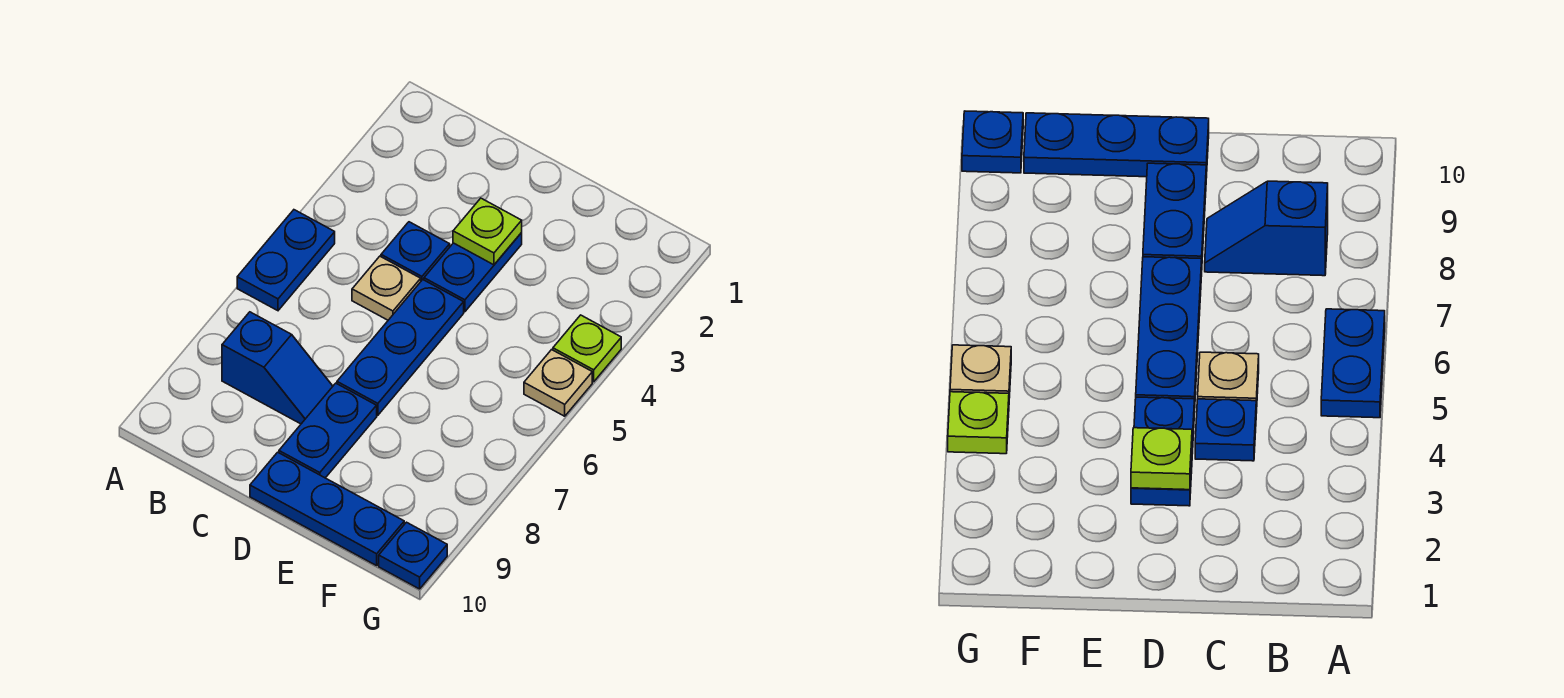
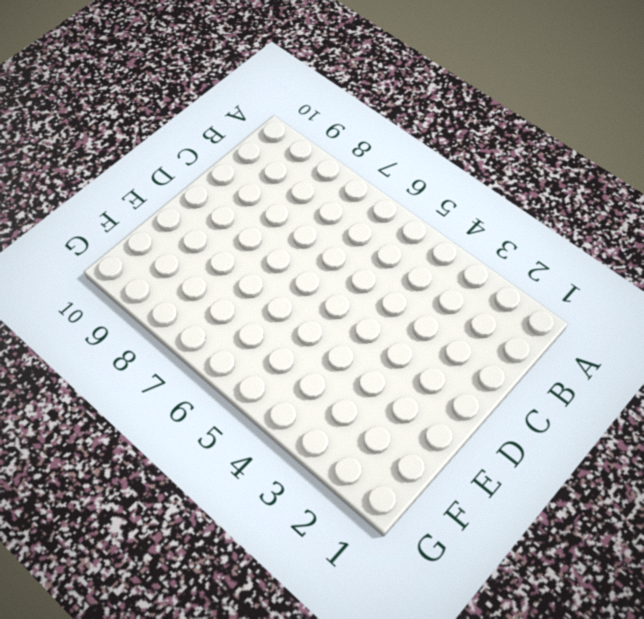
none -> blue 1x2 plate [237,210,335,311]
none -> blue 1x2 slope [222,312,333,424]
none -> blue 1x1 plate [381,222,450,281]

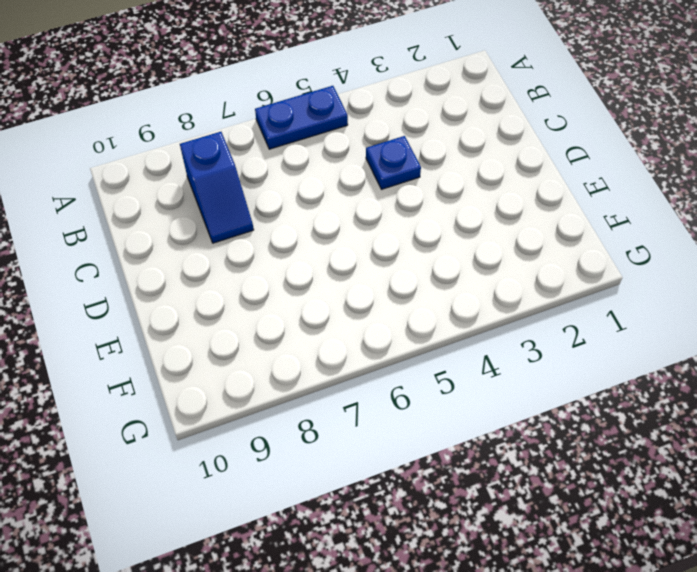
none -> tan 1x1 plate [352,256,421,320]
none -> blue 1x2 plate [424,233,522,312]
none -> blue 1x3 plate [337,280,464,415]

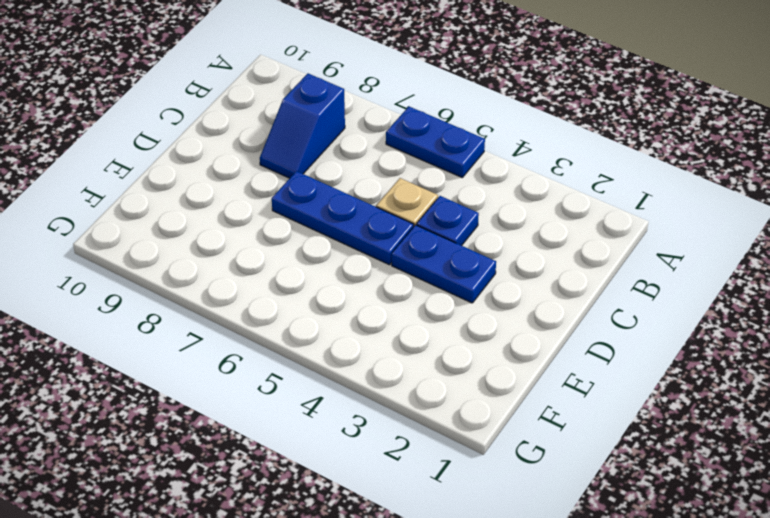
none -> blue 1x2 plate [279,383,377,478]
none -> blue 1x3 plate [250,452,404,566]
none -> lime 1x1 plate [553,315,621,382]

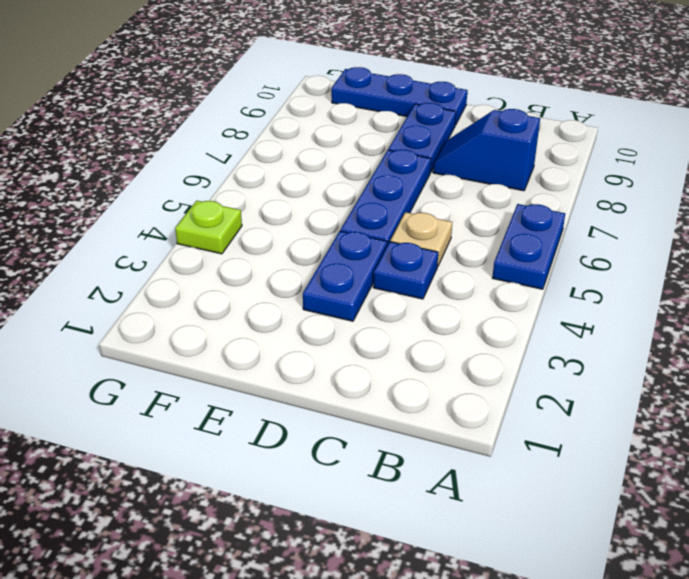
none -> tan 1x1 plate [524,350,592,416]
none -> blue 1x1 plate [379,522,447,589]
none -> lime 1x1 plate [453,198,522,265]

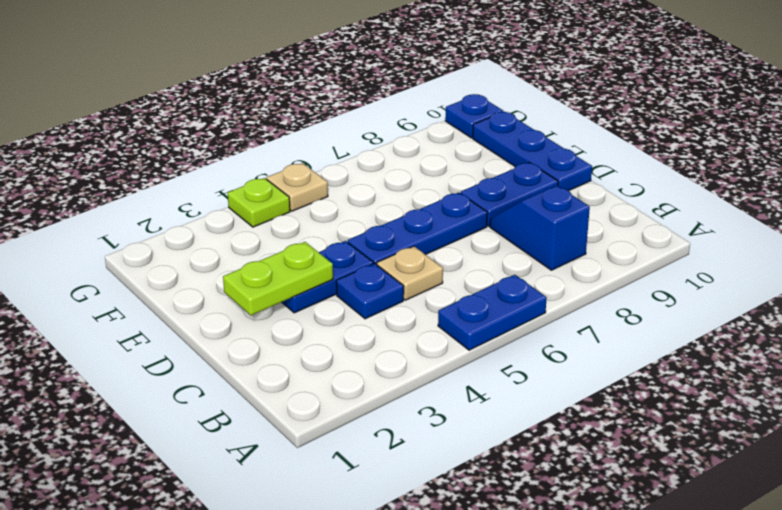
lime 1x2 plate [223,242,333,315] -> lime 1x1 plate [453,198,522,265]

